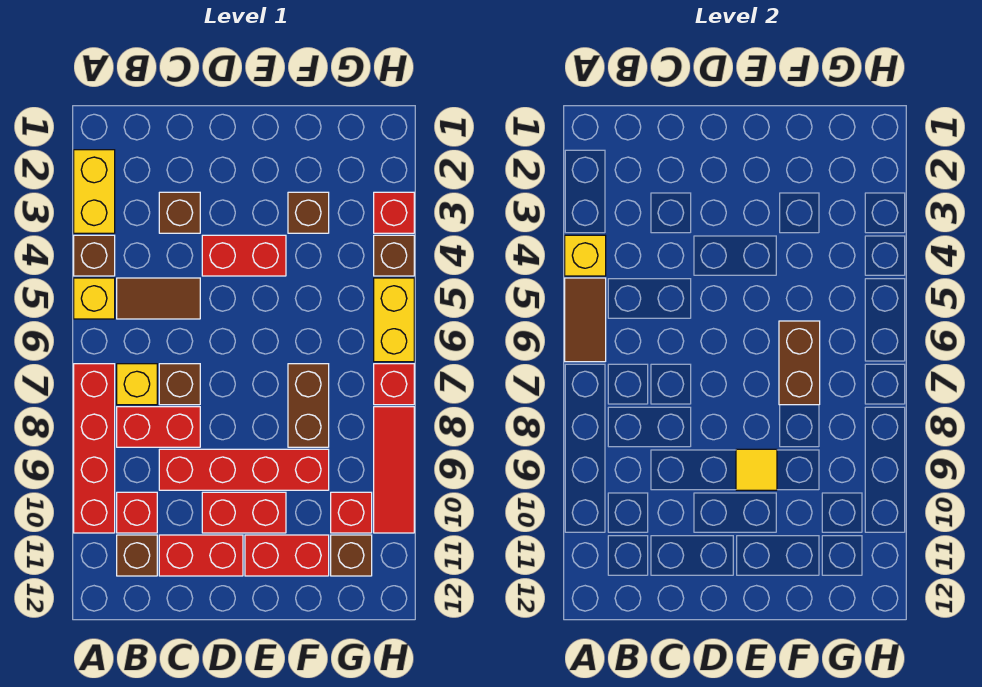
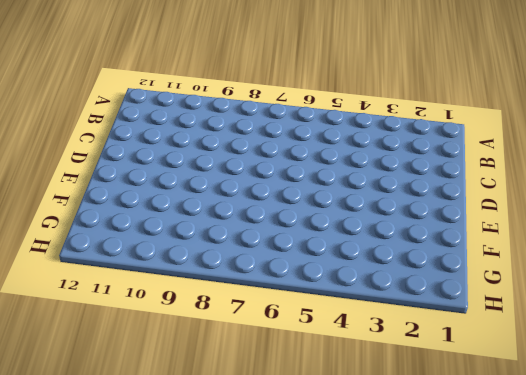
none -> yellow 1x2 brick [74,150,115,233]
none -> brown 1x1 brick [74,235,115,276]
none -> yellow 1x1 brick [74,278,115,319]

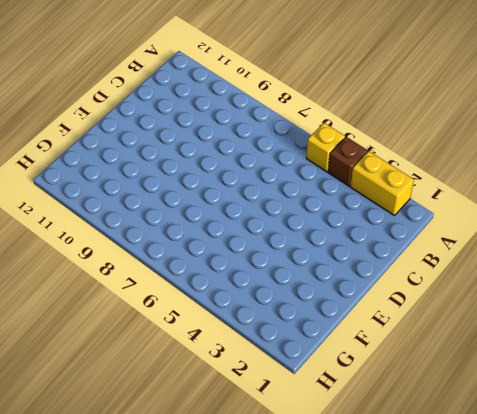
none -> red 1x4 brick [74,364,115,533]
none -> brown 1x2 tile [117,278,200,319]
none -> yellow 1x1 brick [117,364,157,405]

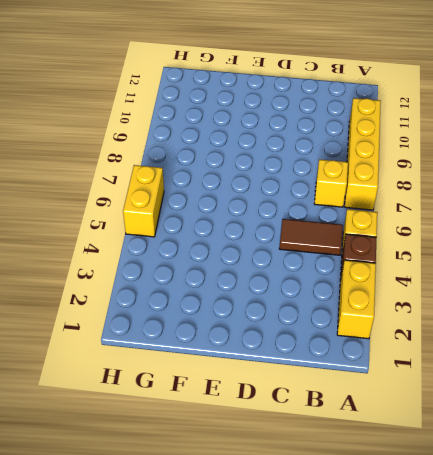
yellow 1x4 brick [345,98,381,210] -> red 1x4 brick [74,364,115,533]
none -> red 1x2 brick [117,407,200,447]
none -> red 1x1 brick [117,492,157,533]
none -> brown 1x1 brick [117,535,157,576]

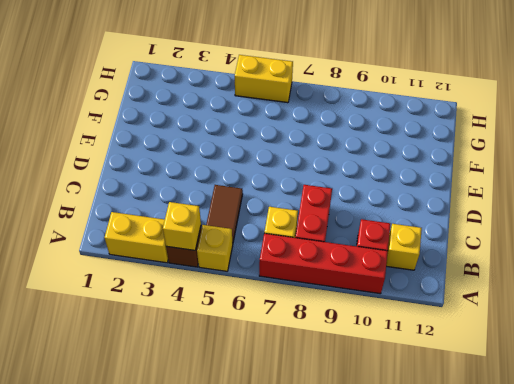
yellow 1x1 brick [386,224,422,270] -> brown 1x1 brick [117,535,157,576]
none -> brown 1x1 brick [159,192,200,233]
none -> brown 1x1 brick [159,364,200,405]
none -> red 1x4 brick [159,449,329,490]

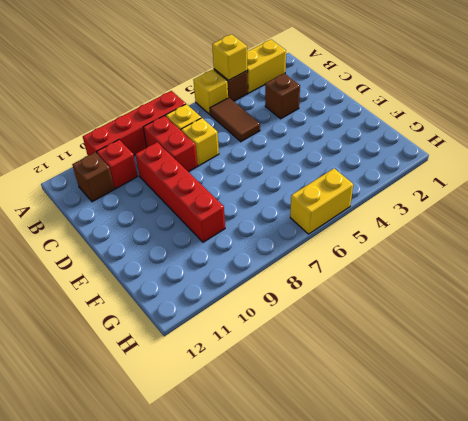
yellow 1x1 brick [181,118,219,166] -> brown 1x1 brick [159,364,200,405]
none -> red 1x2 brick [159,535,243,576]
none -> red 1x2 brick [202,235,286,276]
none -> red 1x2 brick [202,492,286,533]

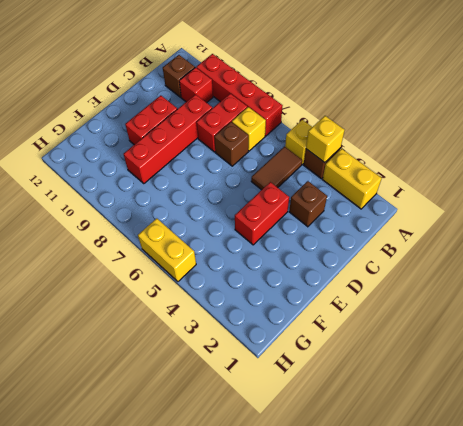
none -> red 1x2 brick [159,535,243,576]
none -> red 1x2 brick [245,535,329,576]
none -> brown 1x1 brick [288,192,329,233]

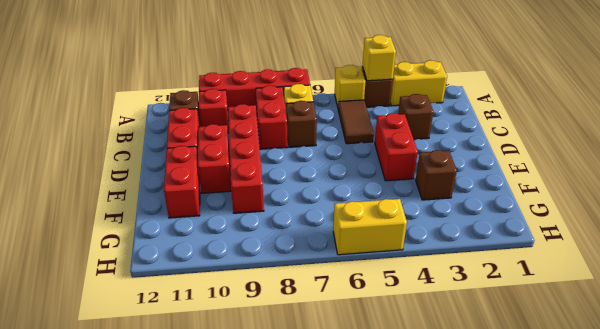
none -> brown 1x2 brick [288,364,329,447]
none -> red 1x1 brick [331,492,372,533]
none -> brown 1x1 brick [331,535,372,576]

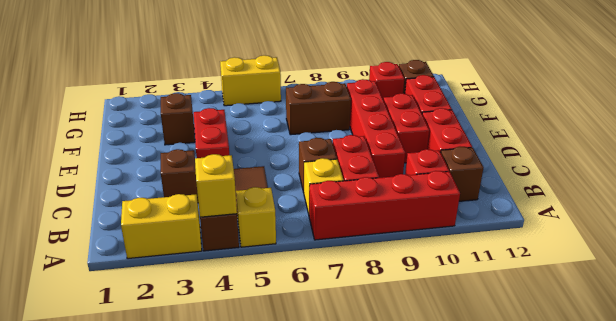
none -> red 1x1 brick [374,192,414,233]
none -> brown 1x1 brick [374,235,414,276]
none -> red 1x1 brick [374,364,414,405]

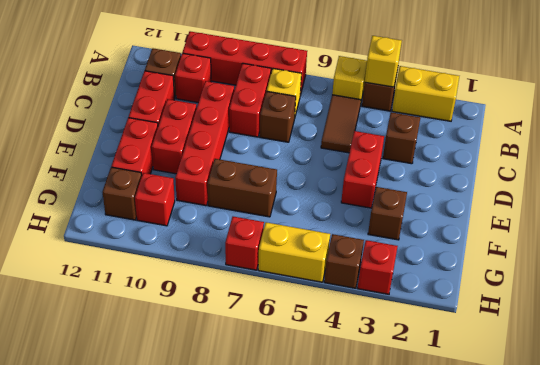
none -> red 1x3 tile [374,407,414,533]
none -> brown 1x2 tile [565,278,606,362]
none -> yellow 1x1 tile [736,449,777,490]

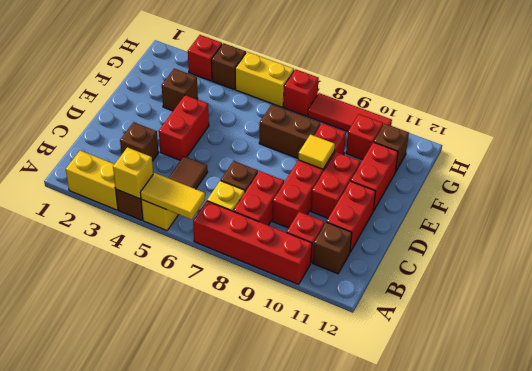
yellow 1x2 tile [140,173,205,220] -> brown 1x2 tile [565,278,606,362]
none -> brown 1x2 brick [779,321,820,405]

